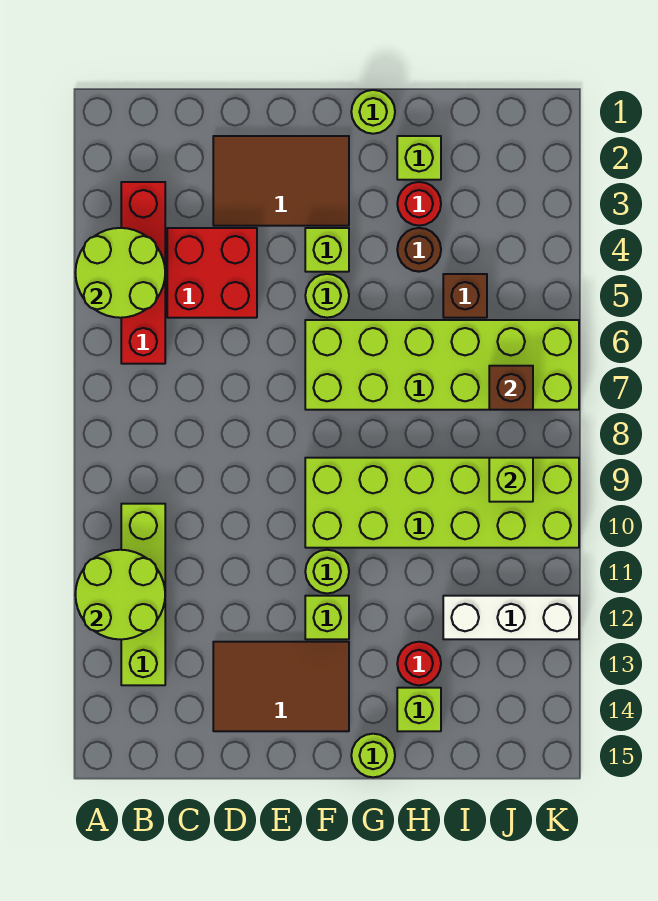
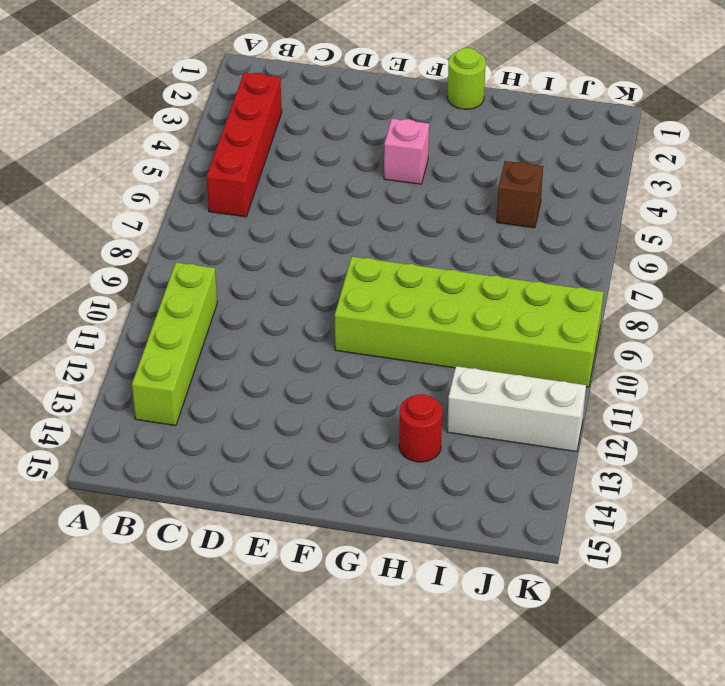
pink 1x1 brick [384,119,429,184] -> lime 1x1 brick [305,228,349,272]
none -> red 2x2 brick [167,228,257,318]
none -> brown 2x3 tile [213,136,349,226]
none -> brown 2x3 tile [213,642,349,731]

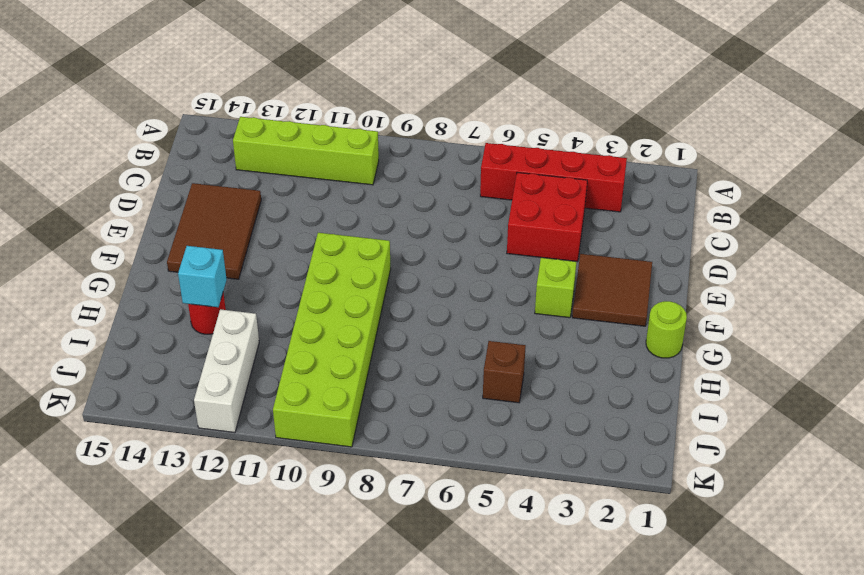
brown 2x2 tile [572,254,652,326] -> brown 2x3 tile [213,136,349,226]
cyan 1x1 brick [178,246,227,307] -> none
none -> lime 1x1 round brick [305,274,349,318]
none -> lime 2x6 brick [305,320,579,410]
none -> lime 1x1 round brick [305,550,349,593]

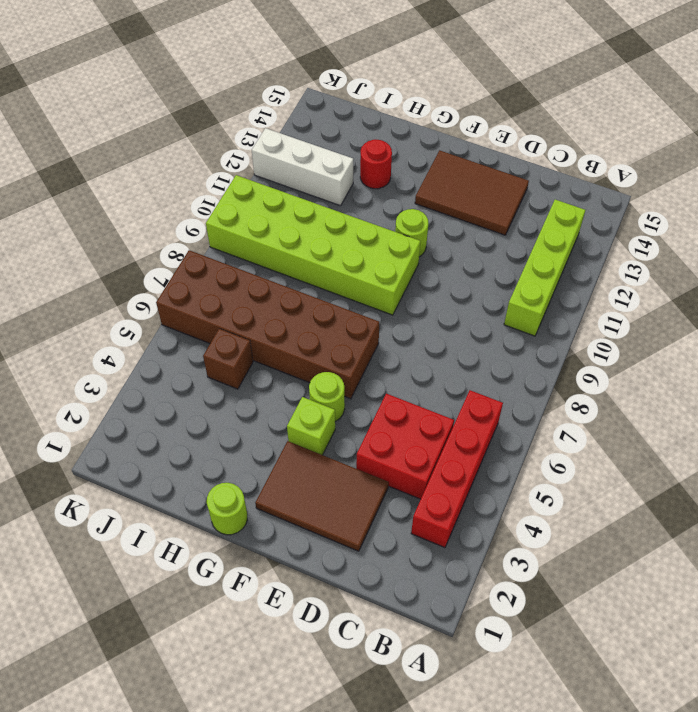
brown 2x6 brick [156,250,379,399] -> lime 2x6 brick [305,320,579,410]
none -> lime 1x1 brick [305,596,349,639]
none -> lime 1x1 round brick [351,734,395,777]
none -> lime 1x1 brick [397,136,441,180]

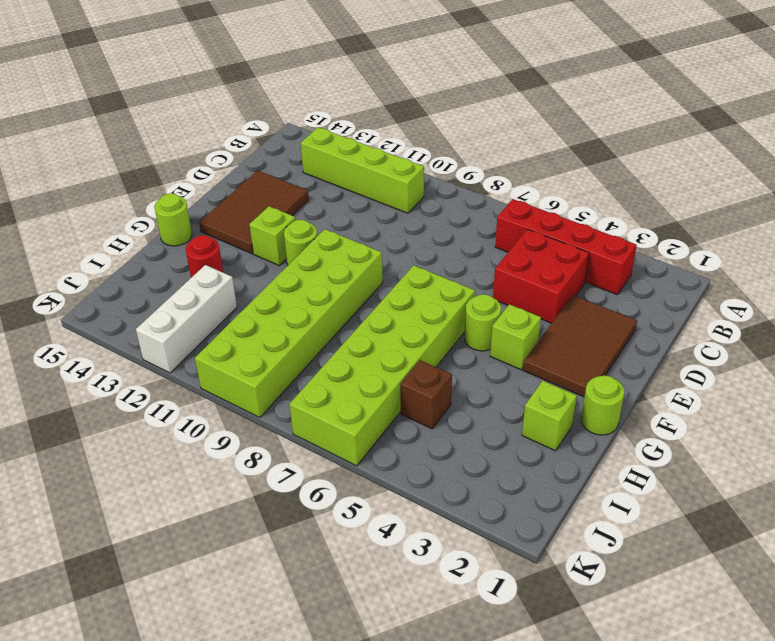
none -> red 1x1 round brick [397,182,441,226]
none -> brown 1x1 round brick [397,228,441,272]
none -> lime 1x1 brick [397,688,441,731]

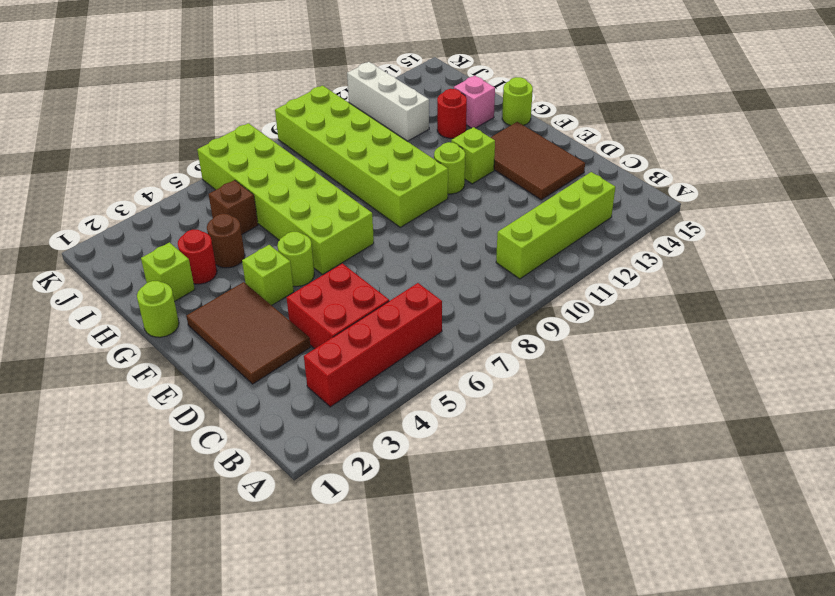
pink 1x1 brick [454,76,495,128] -> lime 1x1 brick [397,688,441,731]
none -> lime 2x2 round brick [75,228,165,318]
none -> lime 2x2 round brick [75,550,165,639]
none -> brown 1x1 brick [489,366,533,410]

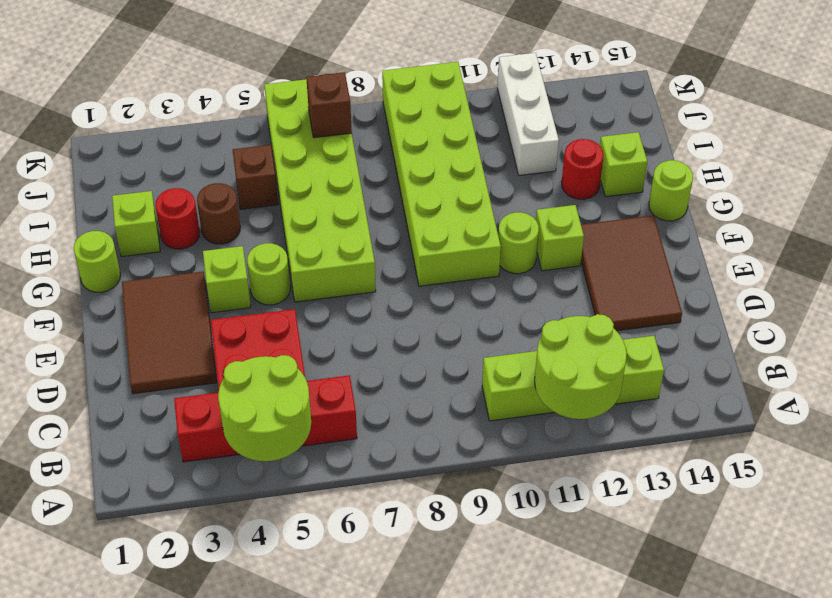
none -> lime 1x1 brick [489,458,533,502]

